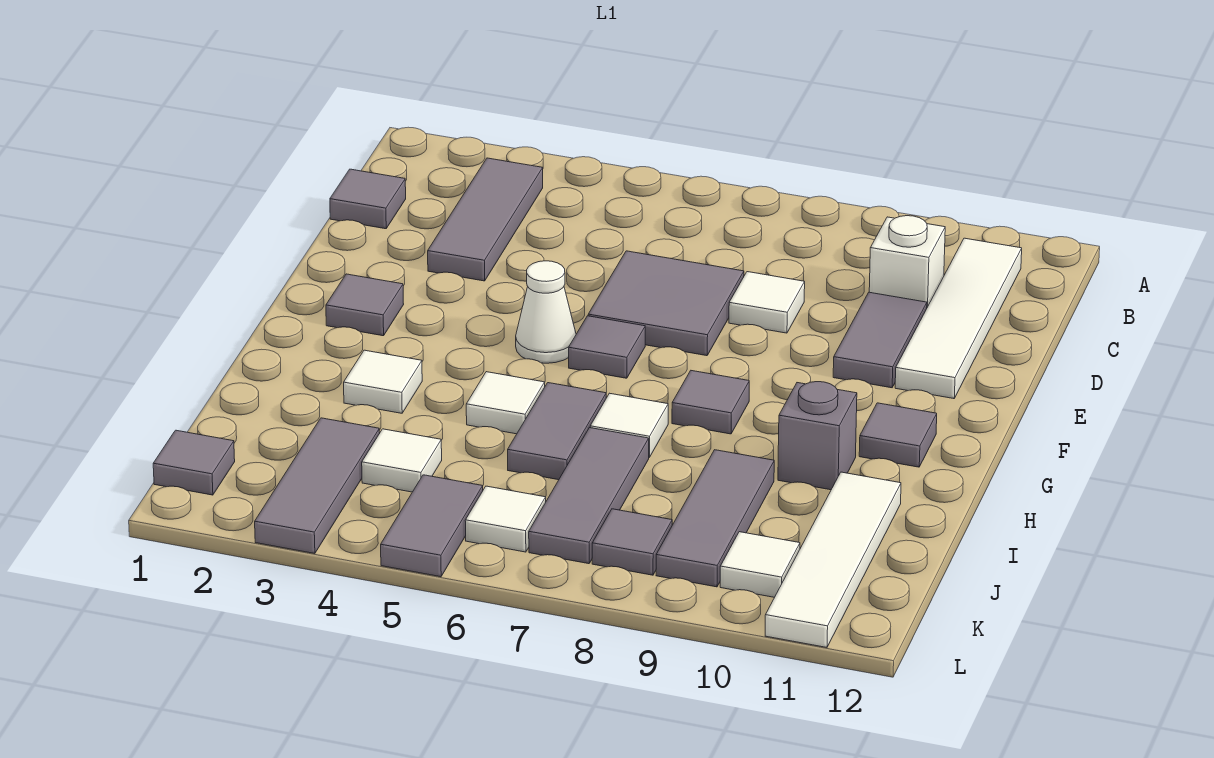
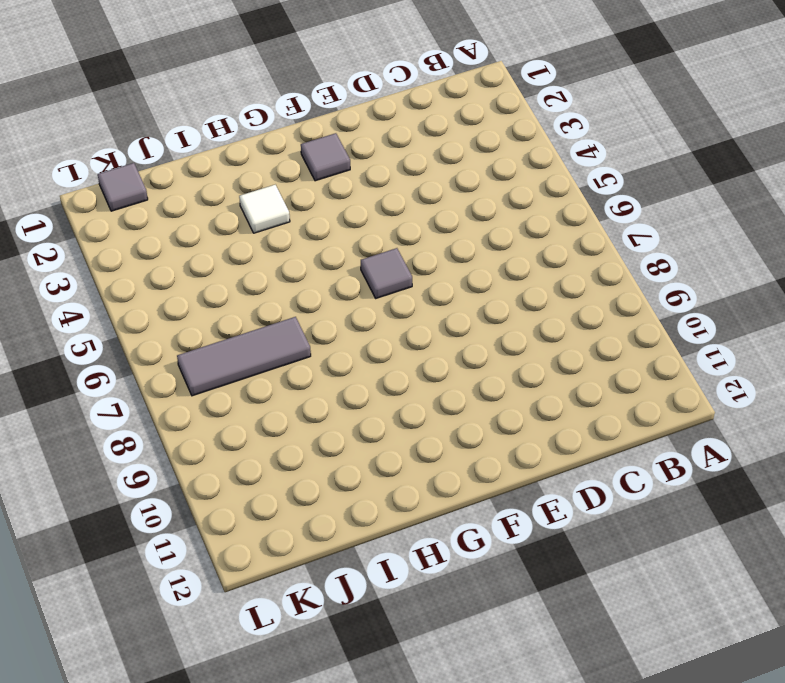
none -> grey 1x3 tile [428,158,543,281]
none -> white 1x4 tile [895,238,1022,399]
none -> grey 1x1 tile [330,169,406,229]

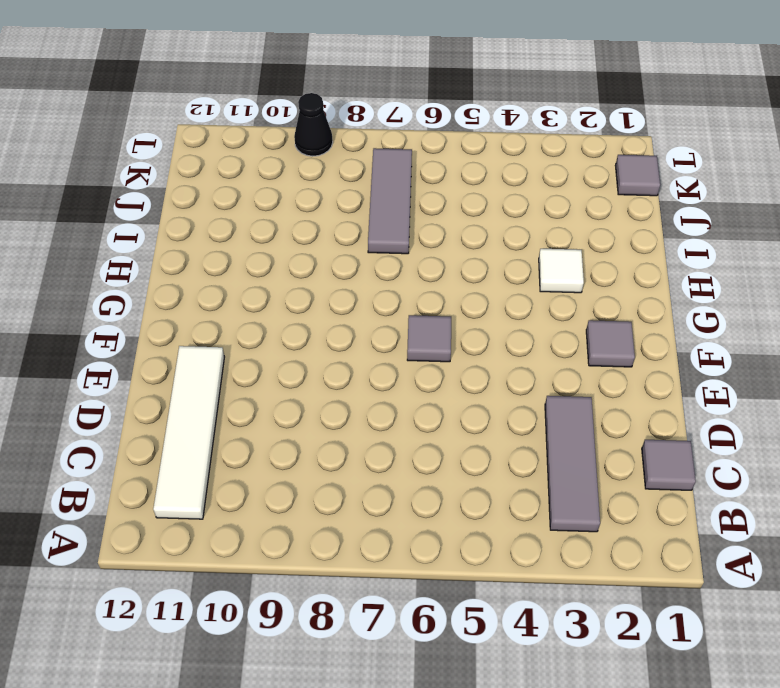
black 1x1 cone [294,93,333,156] -> none
none -> white 1x1 brick [869,216,945,307]
none -> grey 2x2 tile [588,251,744,356]
none -> white 1x1 tile [729,272,805,333]

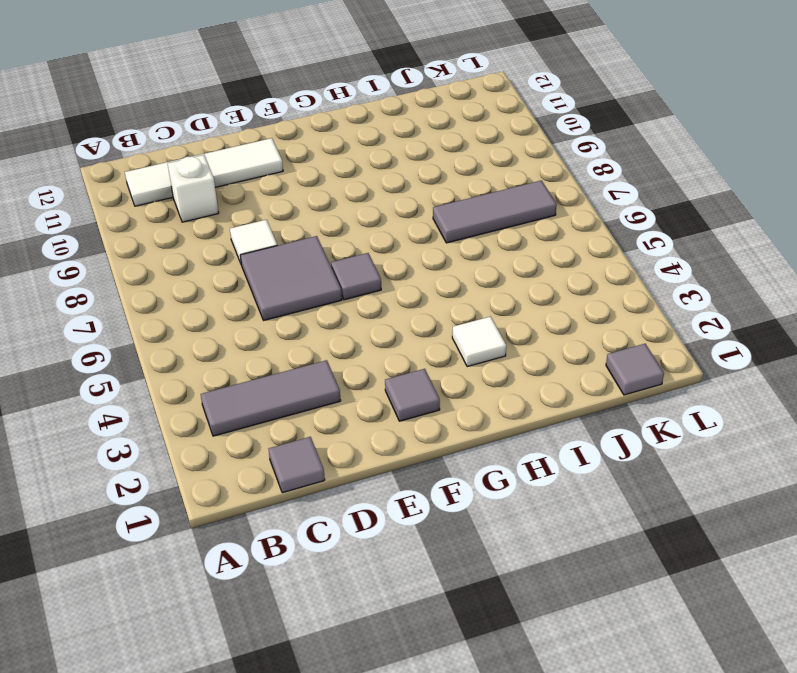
none -> grey 1x2 tile [833,292,927,388]
none -> white 1x1 cone [516,261,576,363]
none -> grey 1x1 tile [672,371,749,434]

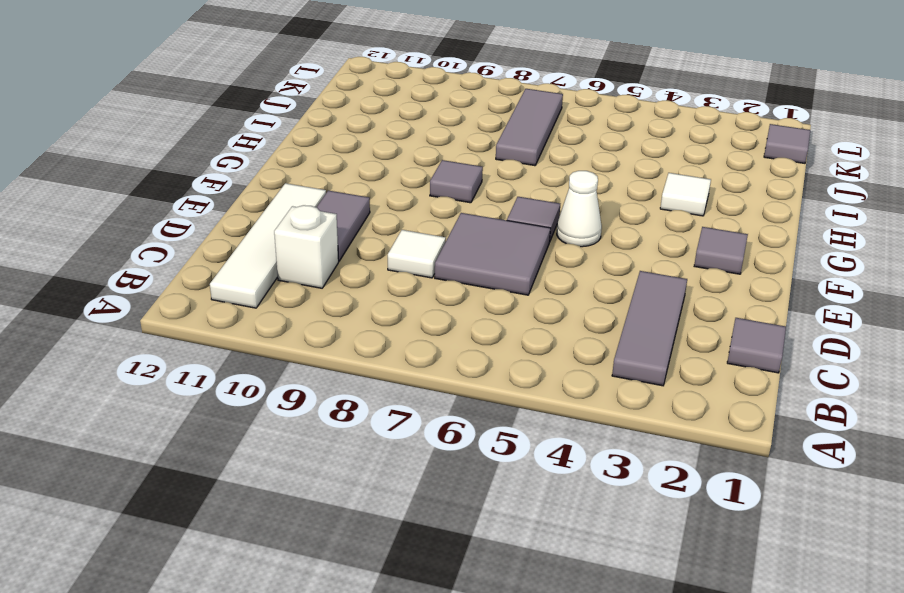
none -> grey 1x1 tile [859,403,937,467]
none -> white 1x1 tile [466,372,545,434]
none -> grey 1x2 tile [508,383,606,480]

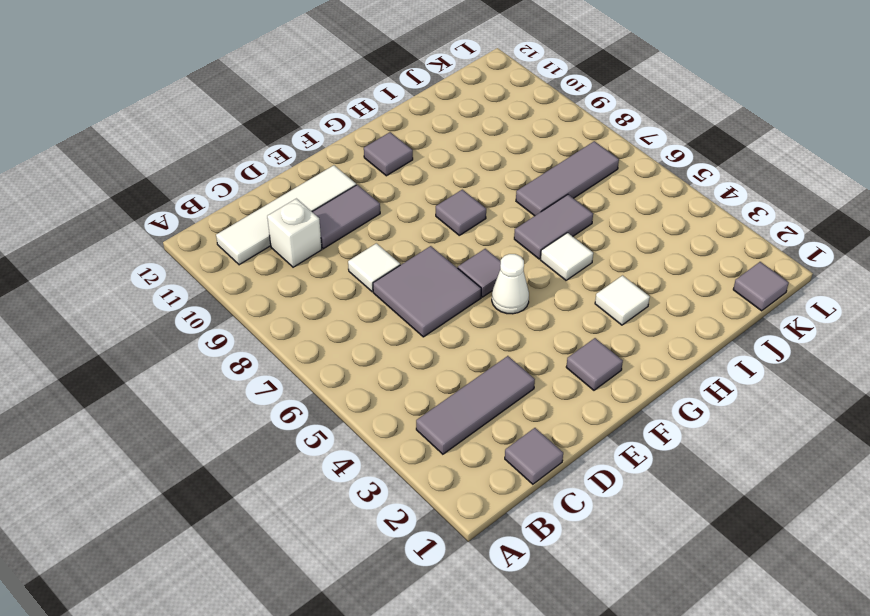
none -> white 1x1 tile [590,393,668,457]
none -> grey 1x1 brick [778,382,857,490]
none -> grey 1x3 tile [656,450,774,587]

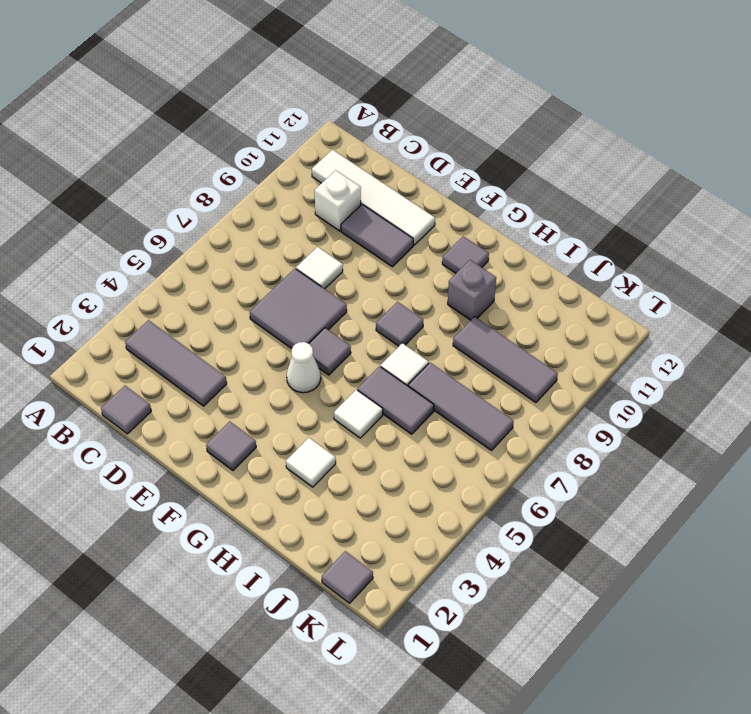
none -> white 1x4 tile [765,472,901,647]
none -> grey 1x3 tile [255,418,380,553]
none -> white 1x1 tile [362,429,442,492]

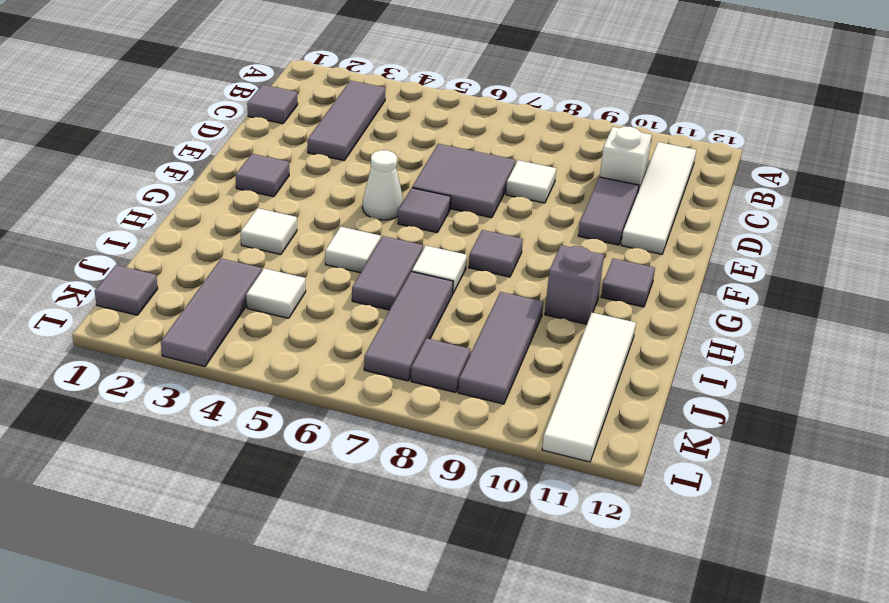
none -> grey 1x2 tile [381,475,483,577]
none -> white 1x1 tile [465,486,546,552]
none -> white 1x1 tile [720,532,800,597]

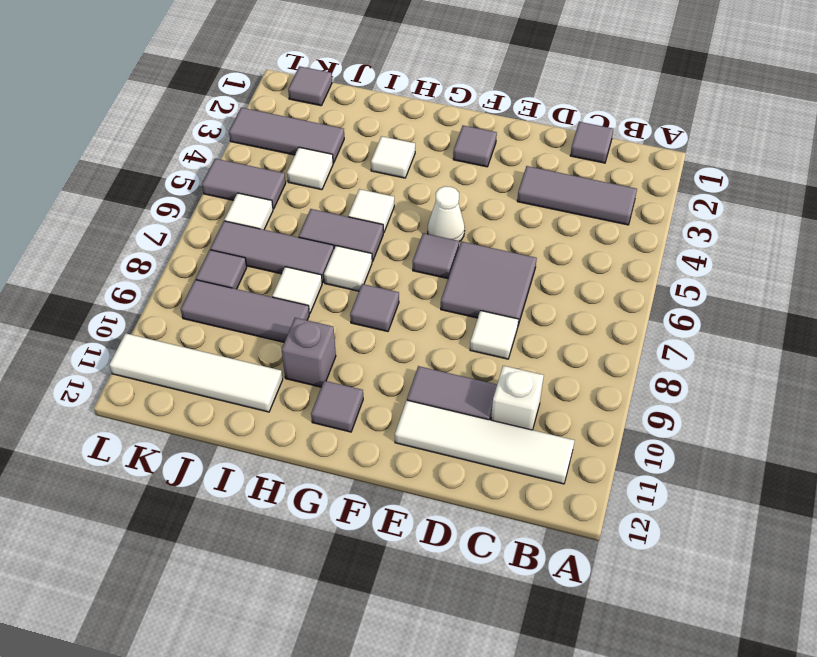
white 1x1 tile [272,267,322,314] -> white 1x1 tile moved to [720,532,800,597]

